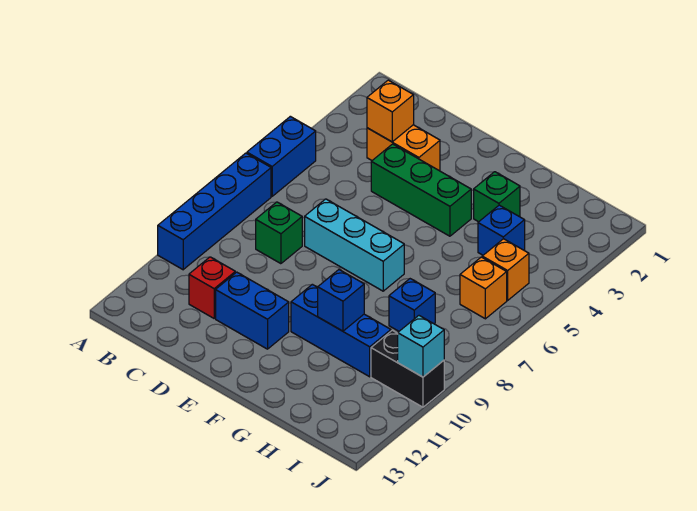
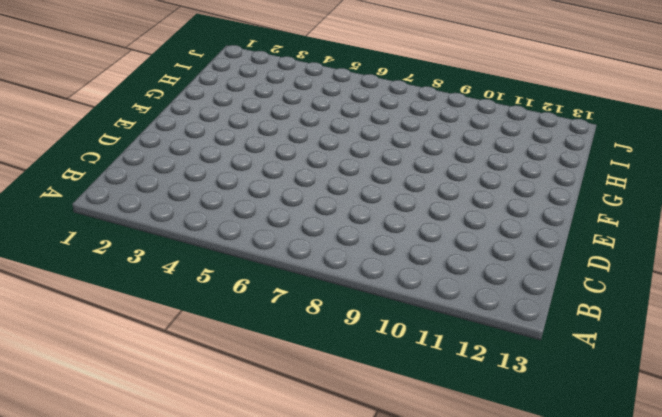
none -> blue 1x2 brick [247,116,316,196]
none -> blue 1x4 brick [158,153,271,270]
none -> orange 1x2 brick [367,125,440,171]

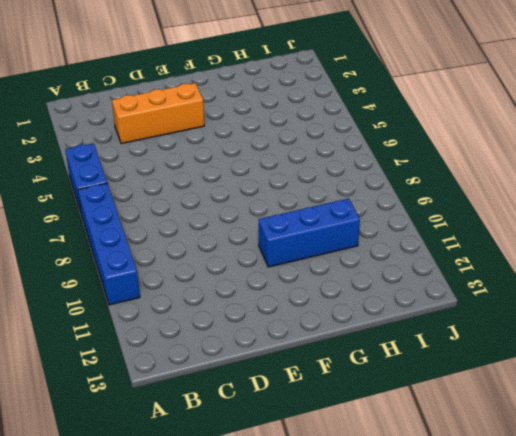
orange 1x3 brick [112,83,204,144] -> orange 1x2 brick [367,125,440,171]
none -> green 1x1 brick [256,202,302,264]
none -> red 1x1 brick [189,257,235,318]
none -> green 1x3 brick [371,144,471,236]

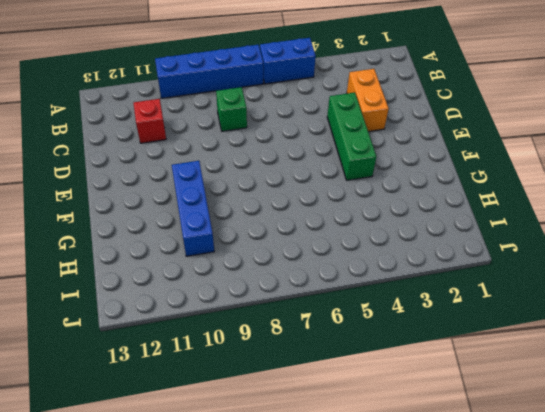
none -> cyan 1x3 brick [305,199,404,291]
none -> blue 1x2 brick [216,272,289,349]
none -> green 1x1 brick [474,172,520,222]

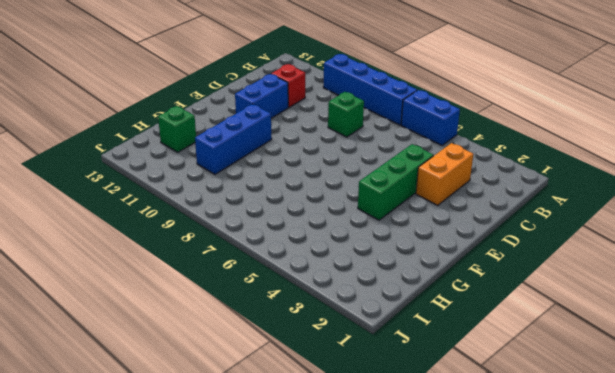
green 1x1 brick [158,106,196,152] -> green 1x1 brick moved to [474,172,520,222]
none -> cyan 1x3 brick [305,199,404,291]
none -> blue 1x1 brick [478,205,525,255]
none -> blue 1x1 brick [389,279,435,331]

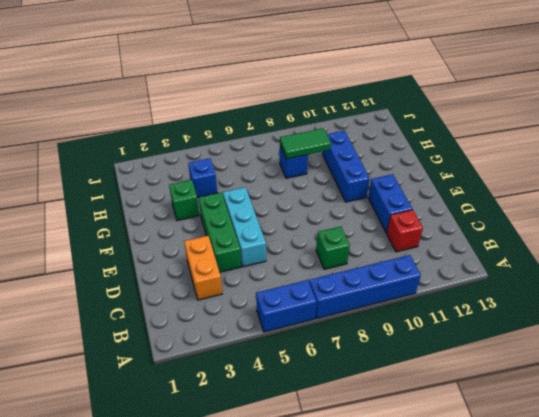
cyan 1x3 brick [223,187,266,267] -> cyan 1x3 brick moved to [305,199,404,291]
green 1x2 tile [280,128,331,159] -> none
none -> orange 1x1 brick [482,239,529,300]
none -> orange 1x1 brick [460,257,507,319]
none -> black 1x2 brick [371,330,444,407]

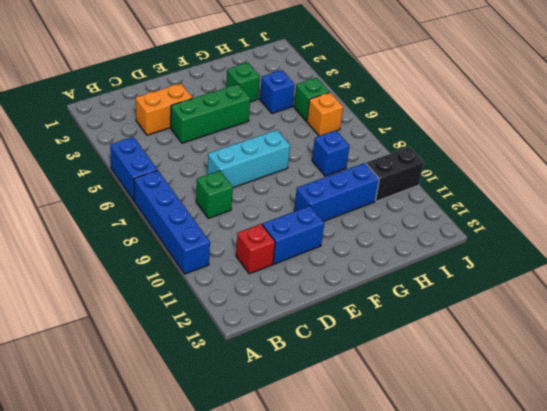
green 1x1 brick [294,78,329,121] -> orange 1x1 brick [482,239,529,300]
none -> orange 1x1 brick [367,80,414,142]
none -> blue 1x1 brick [318,270,364,331]
none -> cyan 1x1 brick [398,316,444,377]

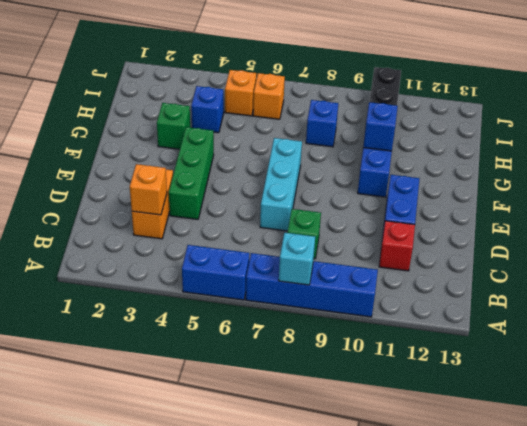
cyan 1x1 brick [279,233,315,285] -> cyan 1x1 brick moved to [398,316,444,377]

